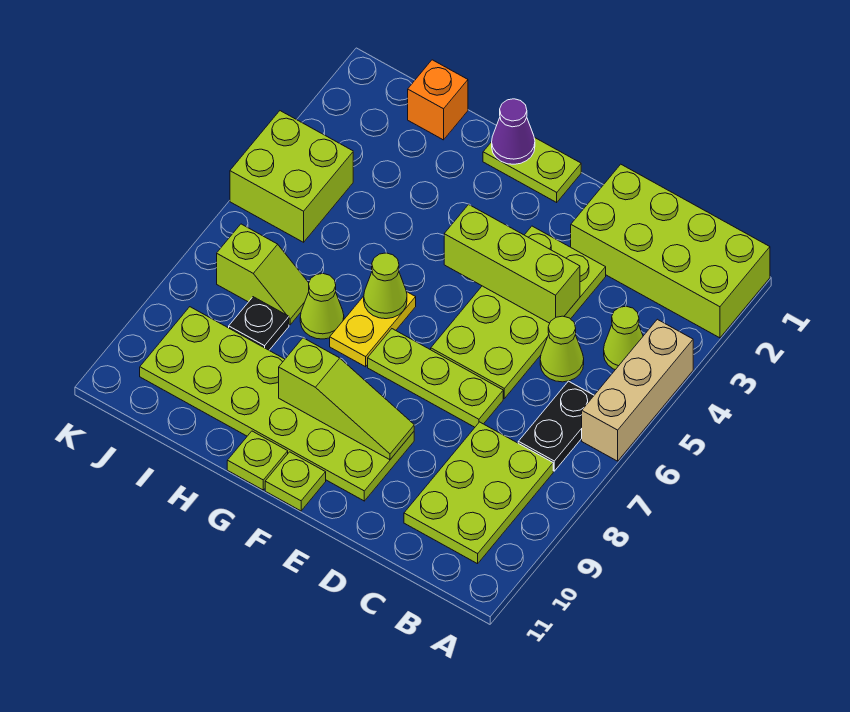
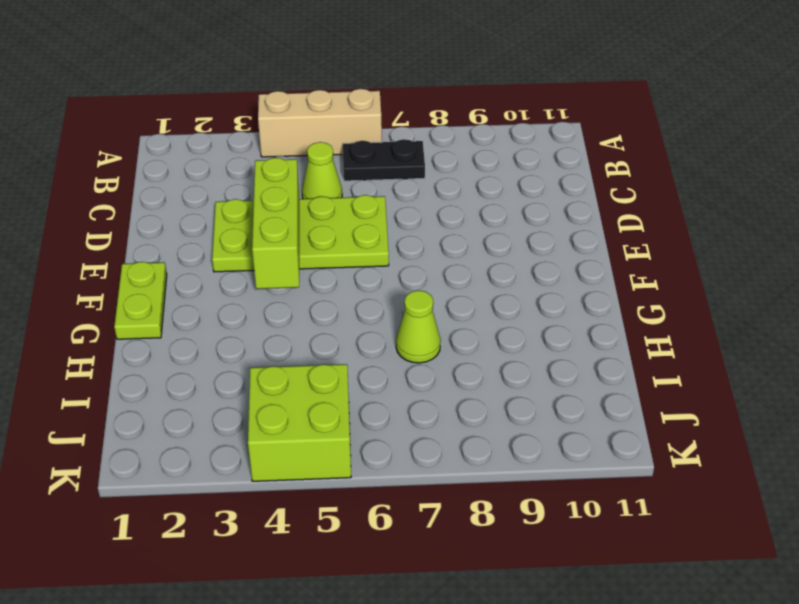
none -> lime 2x4 brick [571,164,770,338]
none -> lime 1x1 cone [604,306,643,370]
none -> lime 2x3 plate [404,422,553,564]

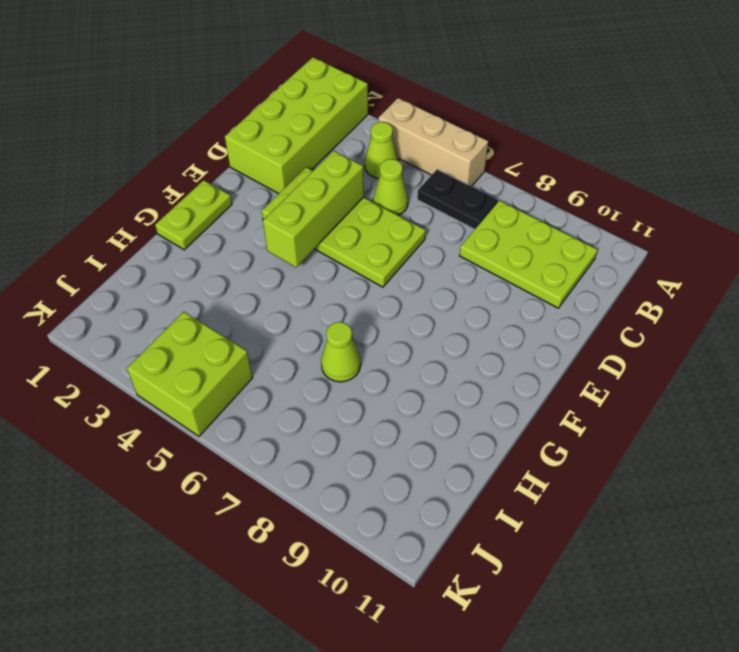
none -> lime 1x3 plate [368,329,503,427]
none -> lime 2x6 plate [140,307,414,501]
none -> lime 1x1 plate [265,452,326,511]

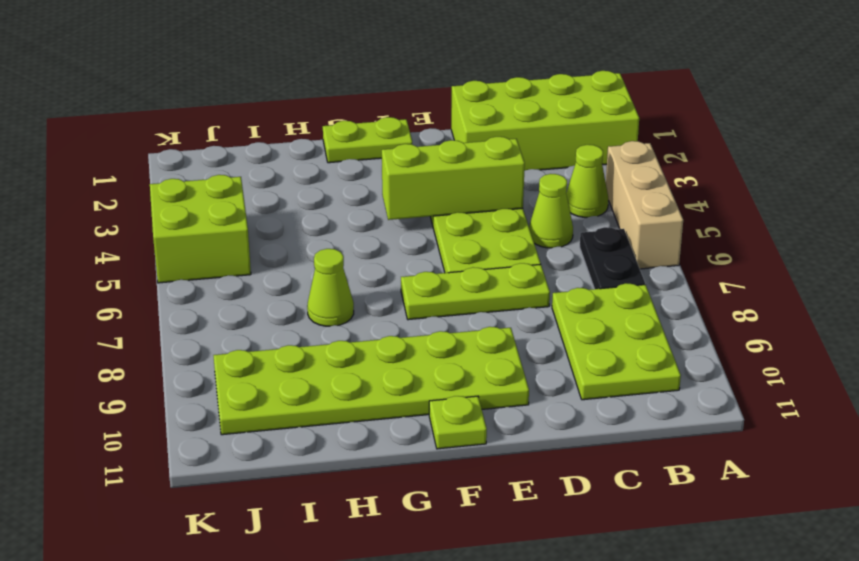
none -> yellow 1x2 plate [330,292,416,367]
none -> lime 1x1 plate [227,431,288,490]
none -> orange 1x1 brick [408,60,468,140]

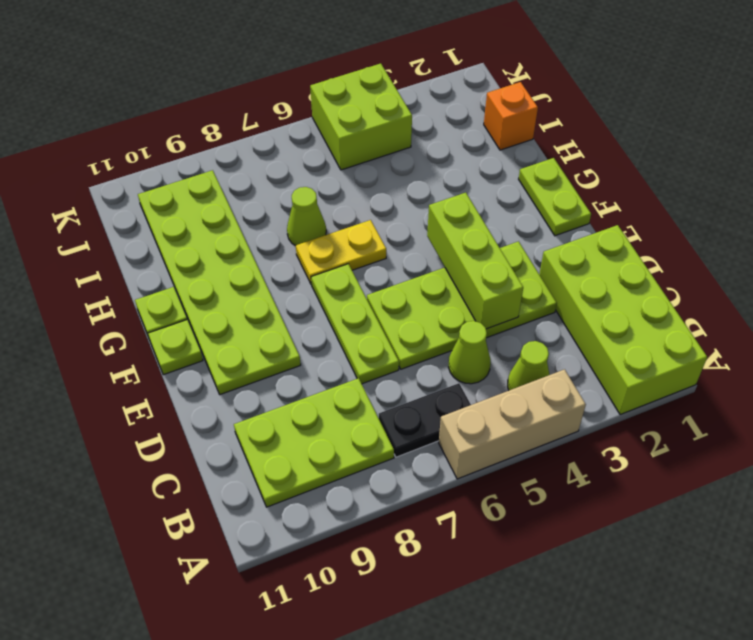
none -> lime 1x2 slope [217,224,309,325]
none -> black 1x1 plate [229,297,289,350]
none -> lime 1x3 slope [279,338,414,460]

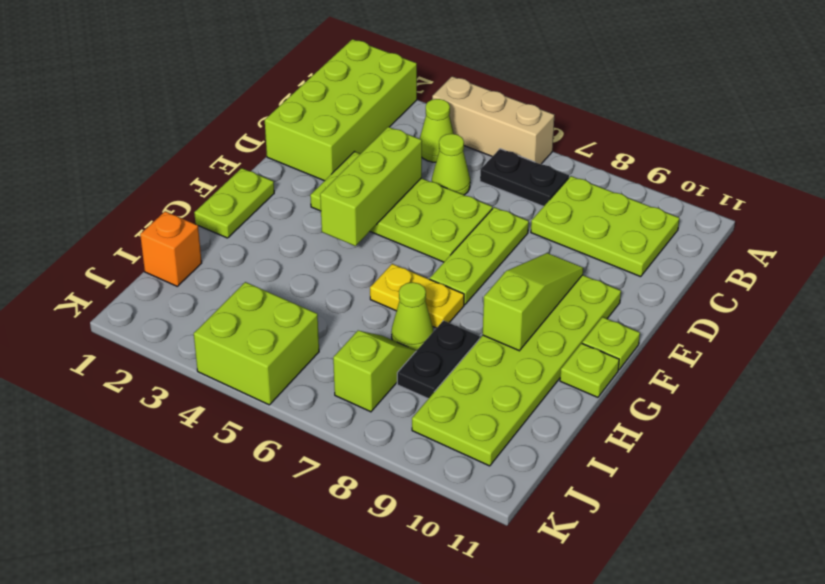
black 1x2 plate [397,321,480,399] -> black 1x1 plate [229,297,289,350]
none -> purple 1x1 cone [492,99,535,164]
none -> lime 1x1 cone [364,253,407,319]

